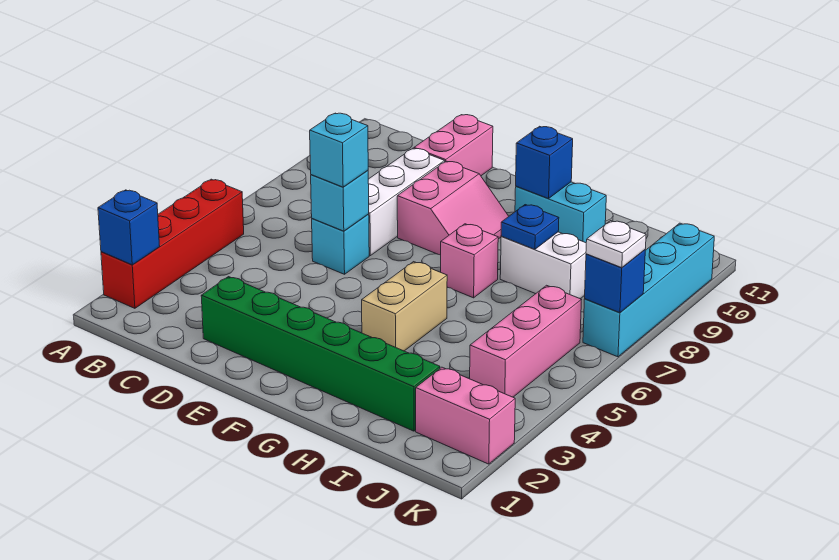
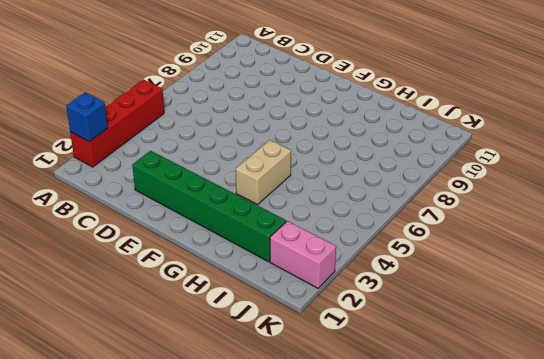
none -> cyan 1x1 brick [312,214,369,274]
none -> white 1x3 brick [368,148,445,256]
none -> pink 1x2 brick [414,115,493,176]

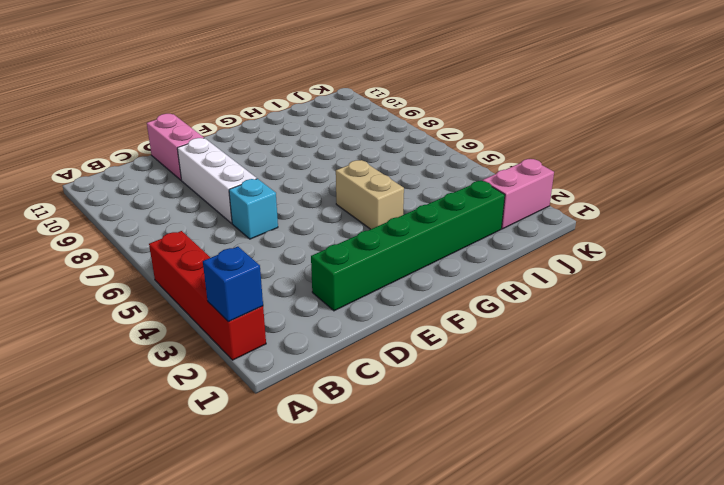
none -> pink 2x2 slope [397,161,509,255]
none -> pink 1x1 brick [441,224,498,298]
none -> cyan 1x2 brick [515,182,606,243]

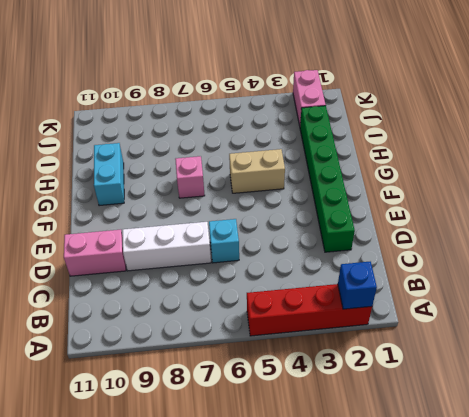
none -> pink 2x2 slope [397,161,509,255]
none -> white 1x2 brick [500,232,586,299]
none -> pink 1x3 brick [470,285,581,397]

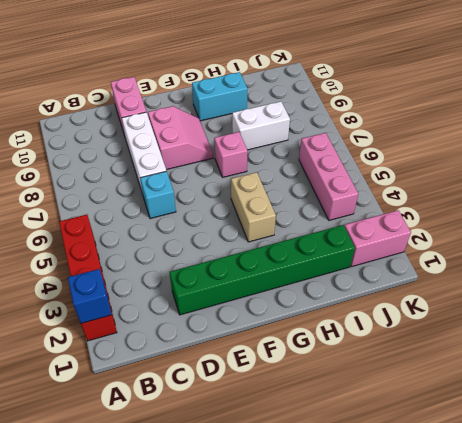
none -> cyan 1x4 brick [583,223,714,357]
none -> cyan 1x1 brick [311,170,369,231]
none -> blue 1x1 brick [516,126,573,199]

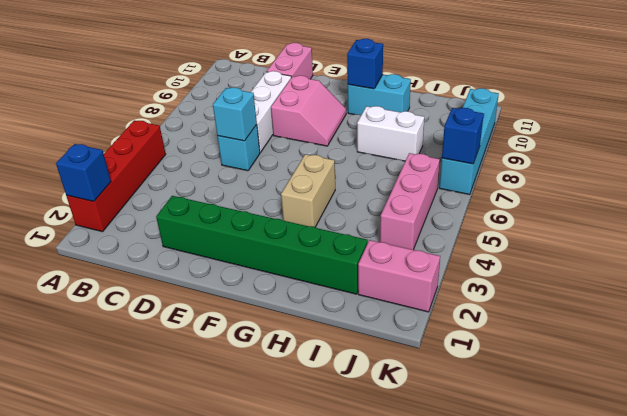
none -> pink 1x1 brick [441,224,498,298]
none -> blue 1x1 plate [501,205,559,249]
none -> cyan 1x1 brick [310,113,368,187]

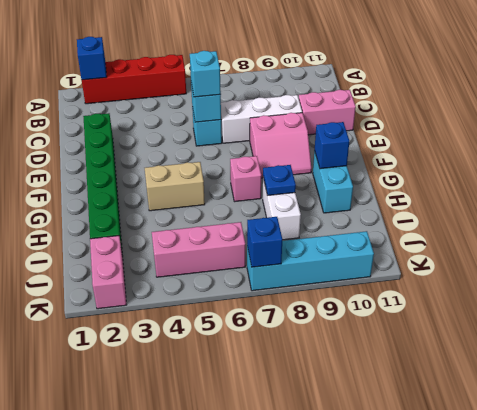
none -> white 1x1 plate [586,221,646,268]

